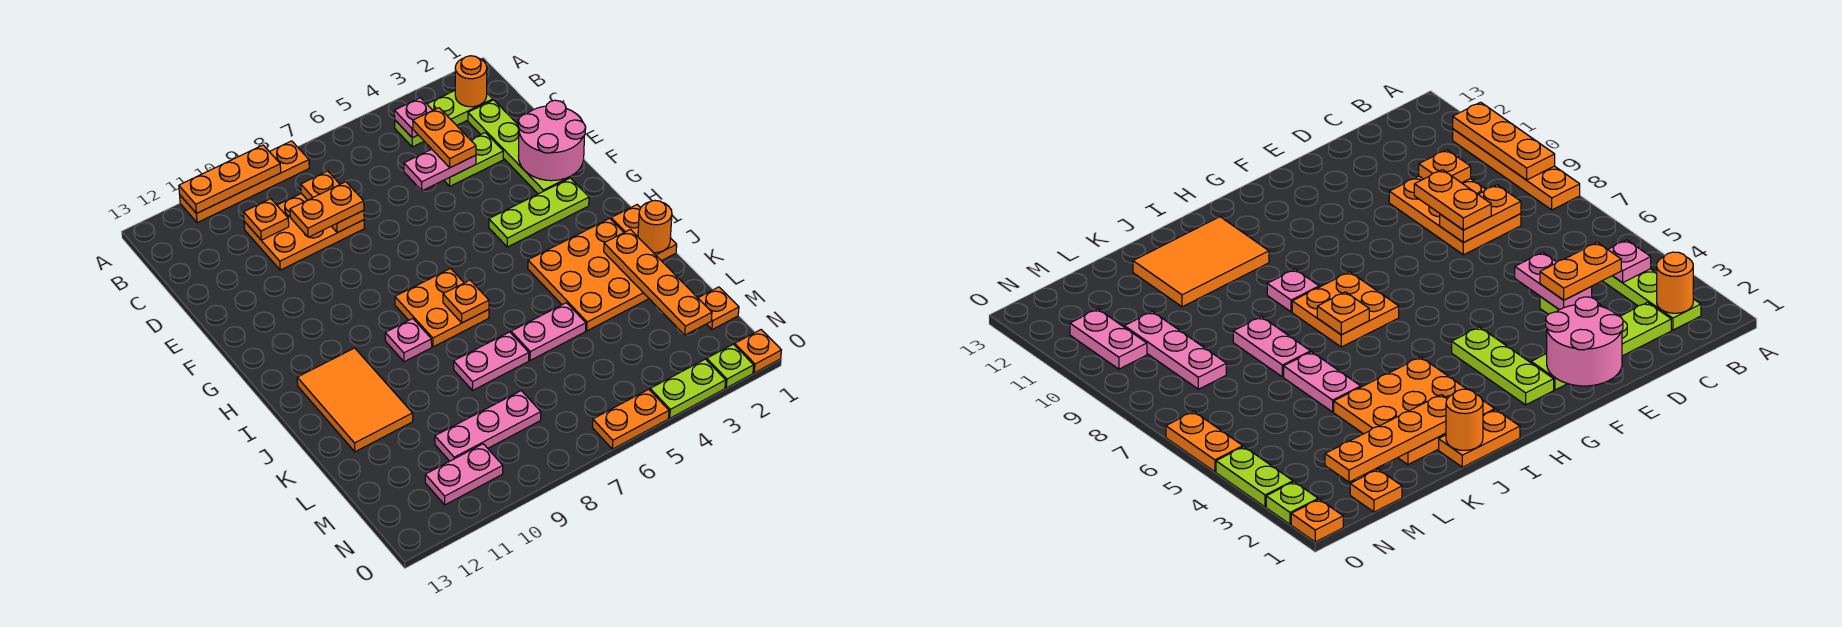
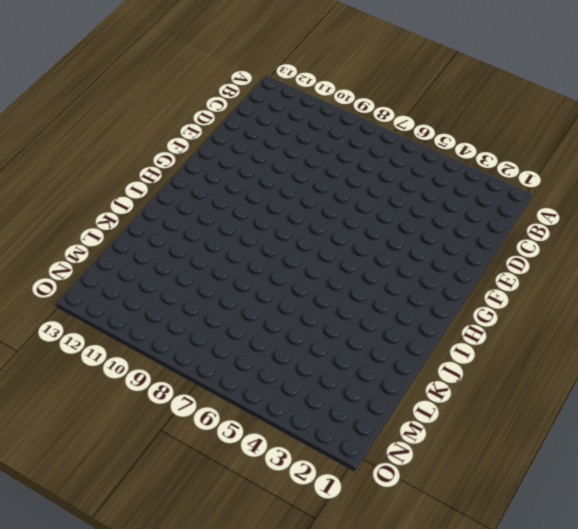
none -> orange 1x4 plate [180,141,309,223]
none -> lime 1x3 plate [395,91,493,147]
none -> lime 1x4 plate [468,100,569,194]
none -> orange 2x3 plate [244,193,365,270]

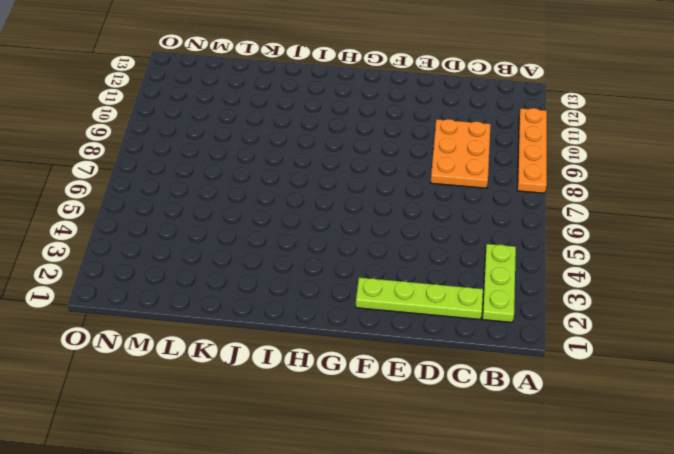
none -> lime 1x2 plate [444,133,503,186]
none -> lime 1x3 plate [489,178,589,247]
none -> orange 2x2 plate [395,268,489,347]
none -> orange 1x2 plate [611,205,677,261]

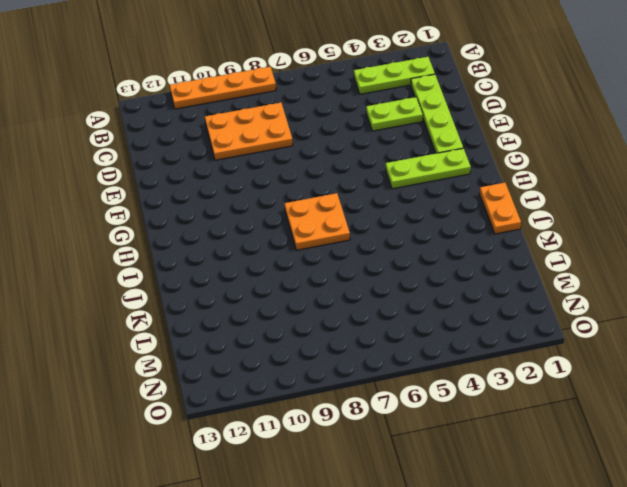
none -> orange 3x3 plate [528,218,649,331]
none -> pink 1x1 plate [385,319,432,362]
none -> orange 2x3 tile [297,348,413,452]
none -> pink 1x2 plate [511,303,586,360]

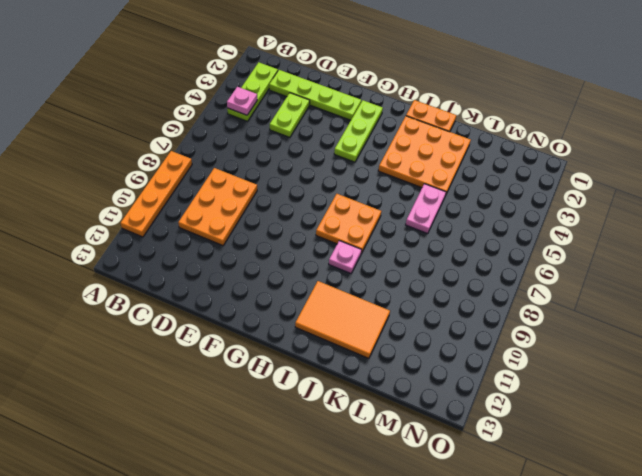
none -> pink 1x2 plate [454,332,529,391]
none -> orange 1x1 plate [698,287,739,330]
none -> pink 1x3 plate [435,391,541,461]
none -> pink 1x2 plate [425,444,503,505]

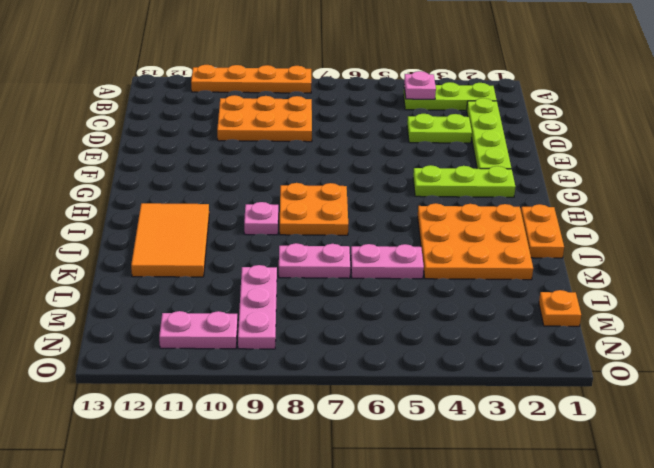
pink 1x3 plate [238,265,277,349] -> pink 1x3 plate turned to [435,391,541,461]
none -> orange 1x1 plate [735,330,781,373]
none -> lime 1x1 plate [707,344,754,388]
none -> lime 1x2 plate [650,359,726,418]
none -> orange 1x2 plate [592,389,669,449]

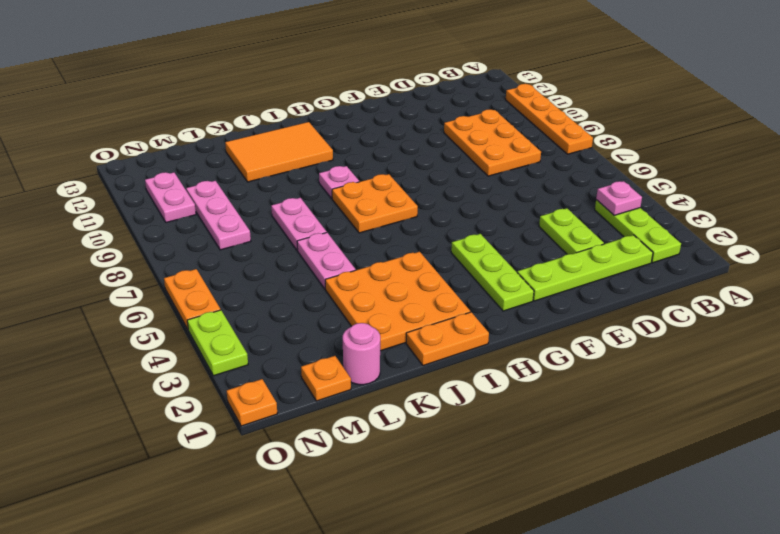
pink 1x1 round brick [343,323,380,385] -> none
none -> lime 1x1 plate [707,344,754,388]
none -> orange 1x3 plate [179,145,281,213]
none -> orange 1x1 round brick [455,56,487,107]
none -> orange 1x2 plate [301,171,364,233]

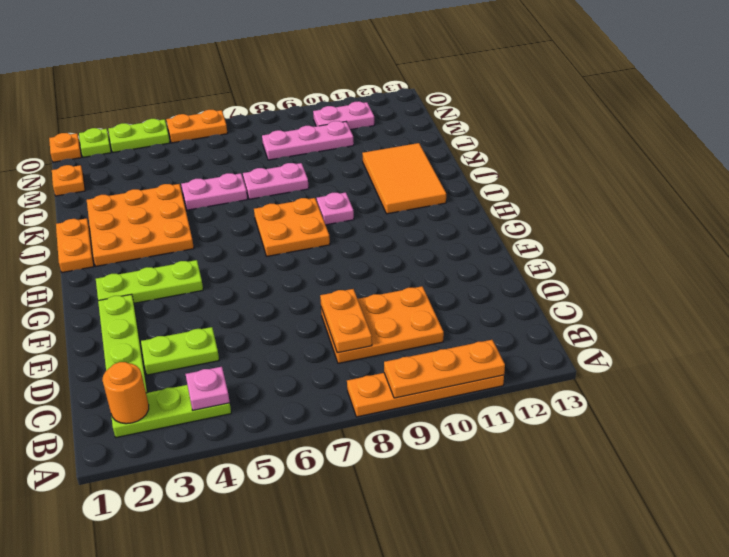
none -> orange 1x1 plate [244,199,289,240]
none -> pink 1x2 plate [404,149,476,191]
none -> pink 2x2 round brick [518,100,586,181]
none -> orange 1x1 plate [443,280,489,323]

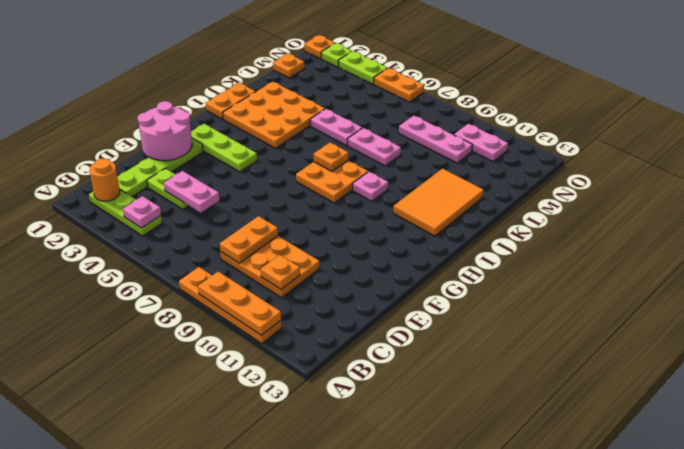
none -> orange 1x1 round brick [638,200,672,253]
none -> orange 1x4 plate [604,229,712,335]
none -> orange 1x2 plate [413,108,476,168]
none -> orange 1x2 plate [290,182,364,237]

